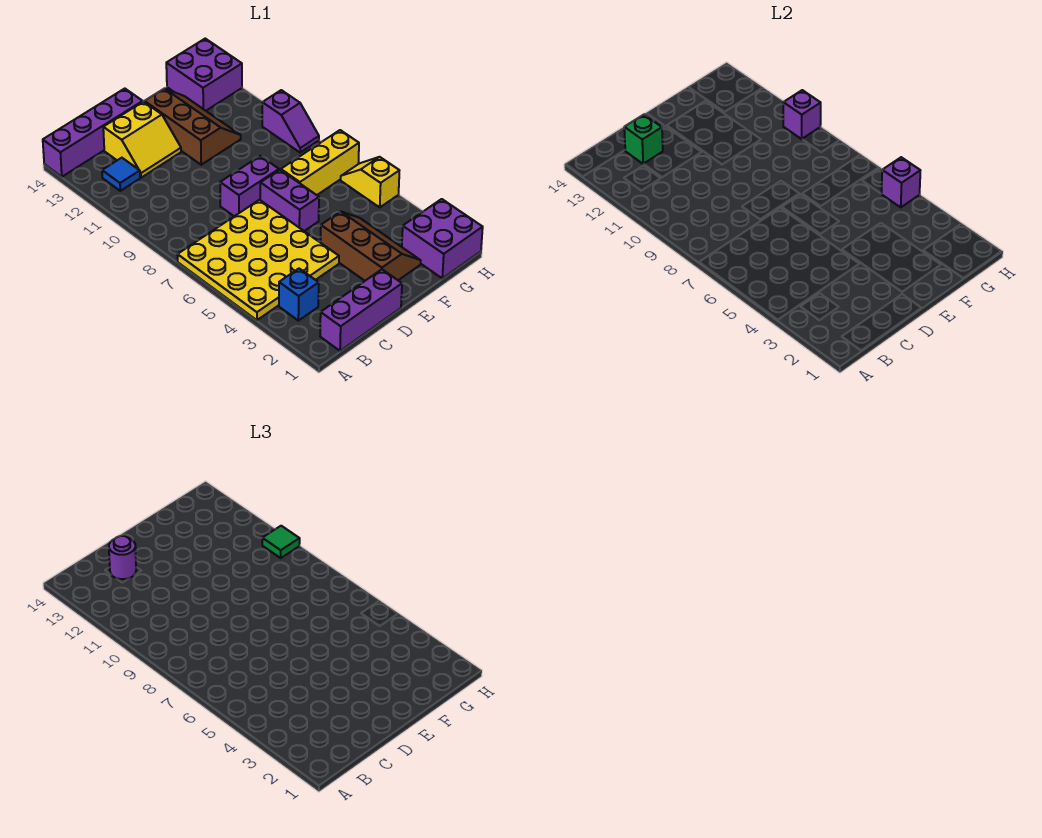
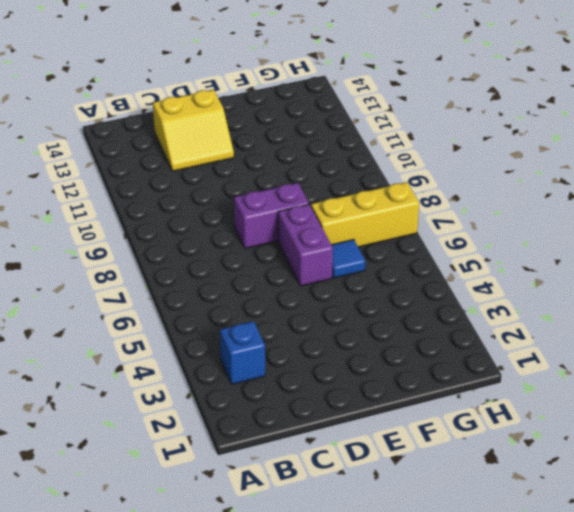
blue 1x1 tile [332,239,366,278] -> blue 1x1 tile moved to [102,158,140,191]
none -> yellow 4x4 plate [177,200,339,320]
none -> purple 1x4 brick [43,89,143,177]
none -> purple 1x3 brick [320,270,402,351]

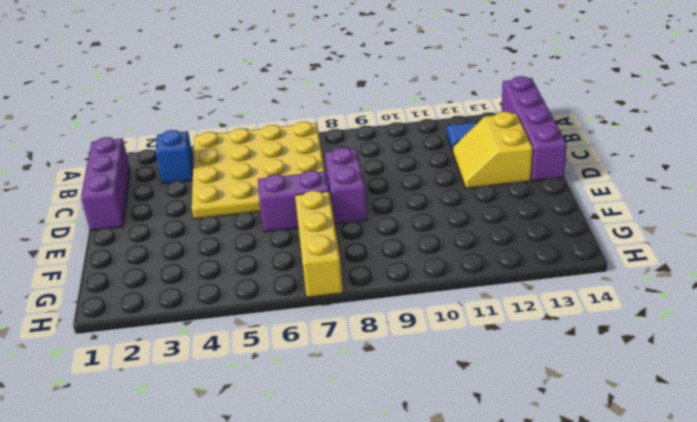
none -> brown 2x3 slope [321,212,421,281]
none -> brown 2x3 slope [145,89,241,165]
none -> purple 2x2 brick [402,199,483,278]

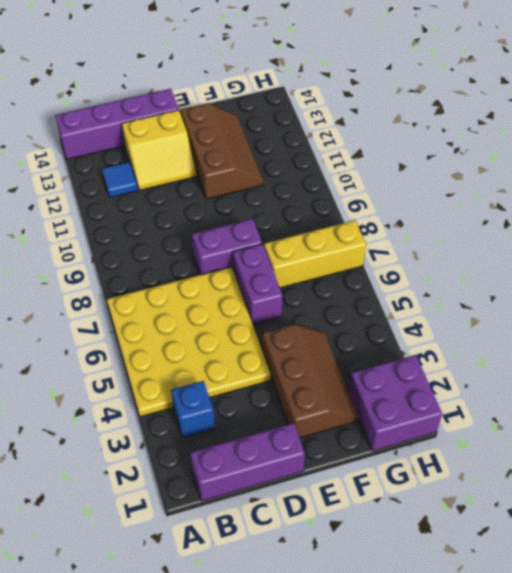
none -> purple 2x2 brick [166,39,242,111]
none -> yellow 1x2 slope [341,157,399,207]
none -> purple 1x2 slope [262,90,319,153]

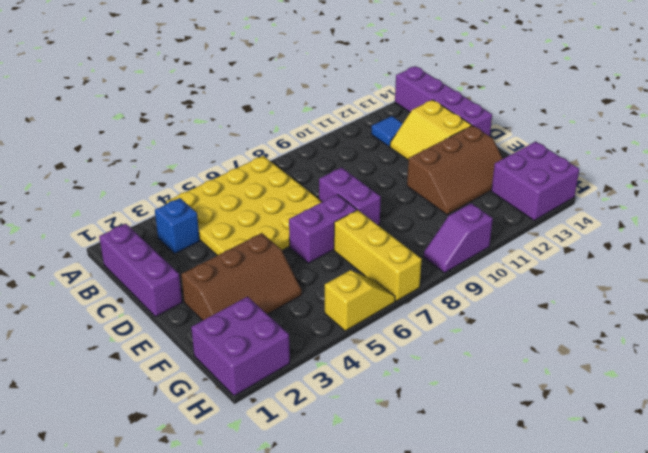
none -> green 1x1 brick [624,115,663,164]
none -> purple 1x1 brick [882,157,920,207]
none -> purple 1x1 brick [783,90,821,139]

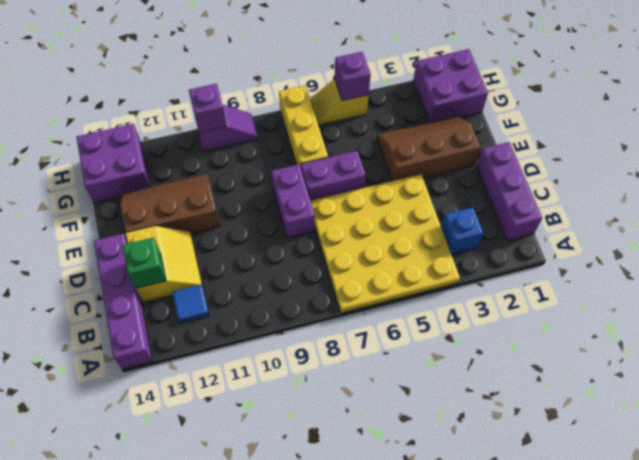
none -> purple 1x1 round brick [109,536,136,579]
none -> green 1x1 tile [262,526,300,558]

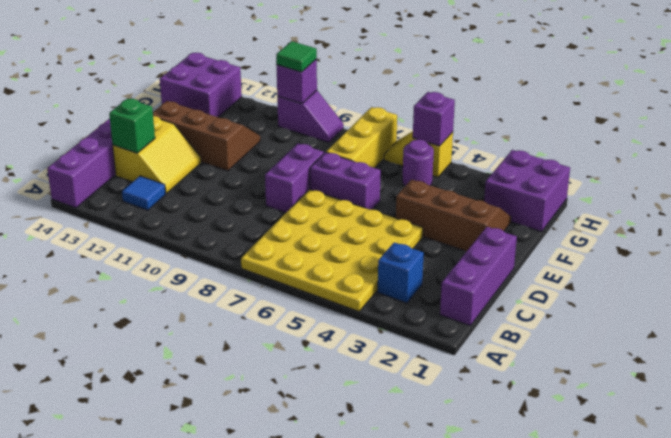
purple 1x1 round brick [402,139,434,186] -> purple 1x1 round brick moved to [109,536,136,579]

